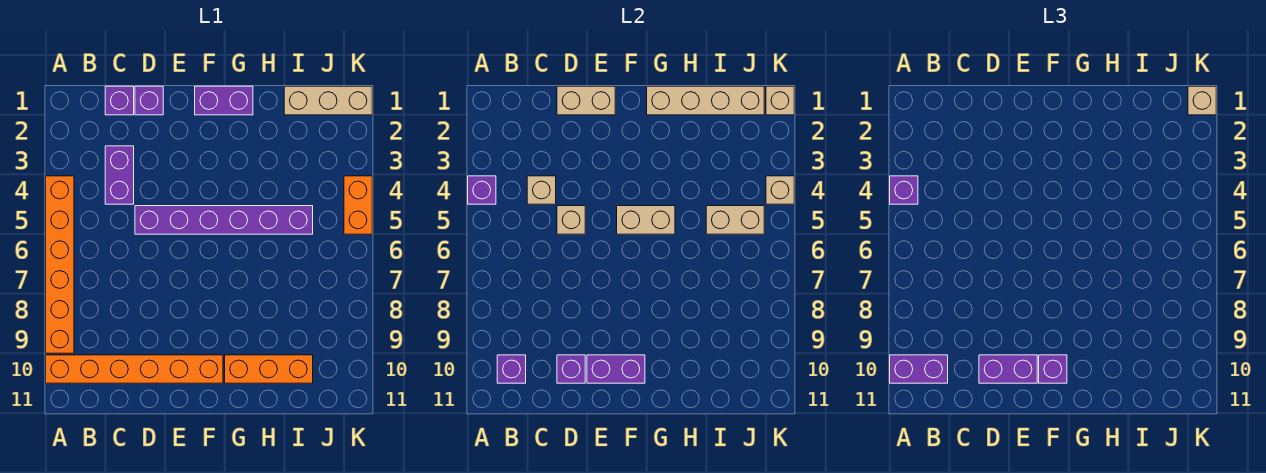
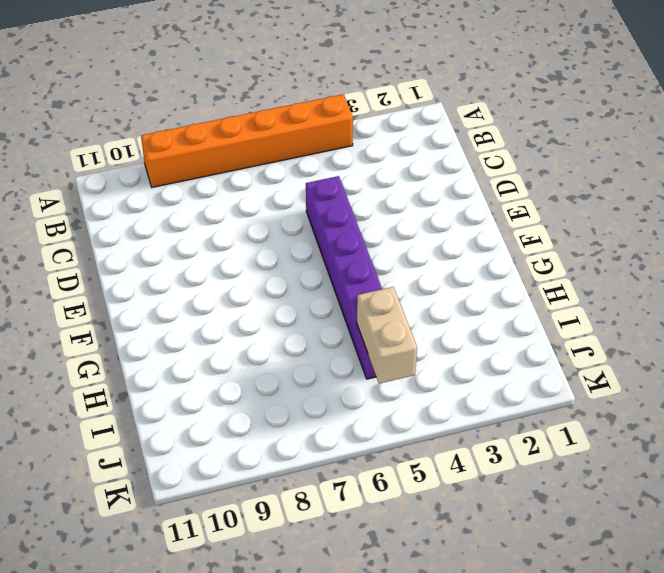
none -> orange 1x6 brick [46,355,223,383]
none -> purple 1x1 brick [105,86,134,115]
none -> purple 1x2 brick [105,146,134,204]

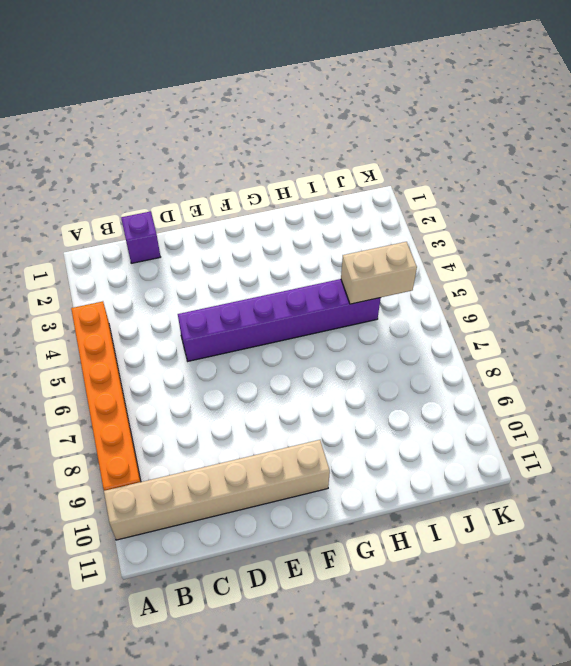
tan 1x6 brick [104,440,330,540] -> orange 1x6 brick [46,355,223,383]
none -> purple 1x2 brick [105,146,134,204]
none -> purple 1x1 brick [135,86,163,115]
none -> purple 1x2 brick [195,86,253,115]

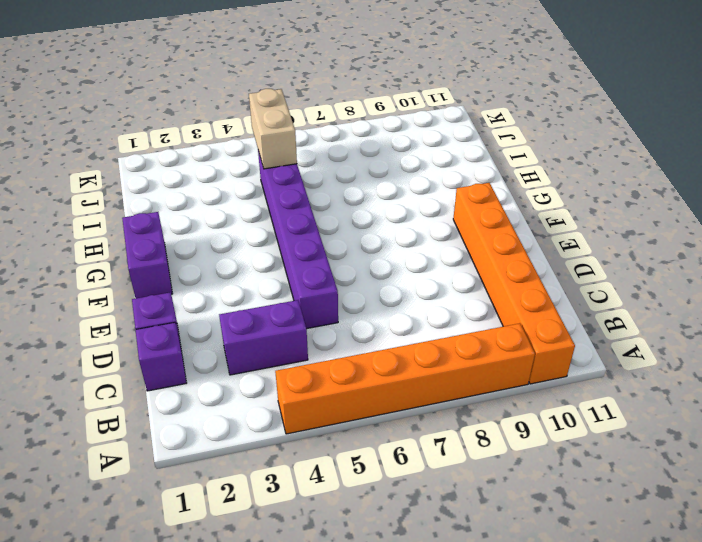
none -> orange 1x3 brick [225,355,313,383]
none -> tan 1x3 brick [284,86,372,115]
none -> orange 1x2 brick [344,176,372,234]

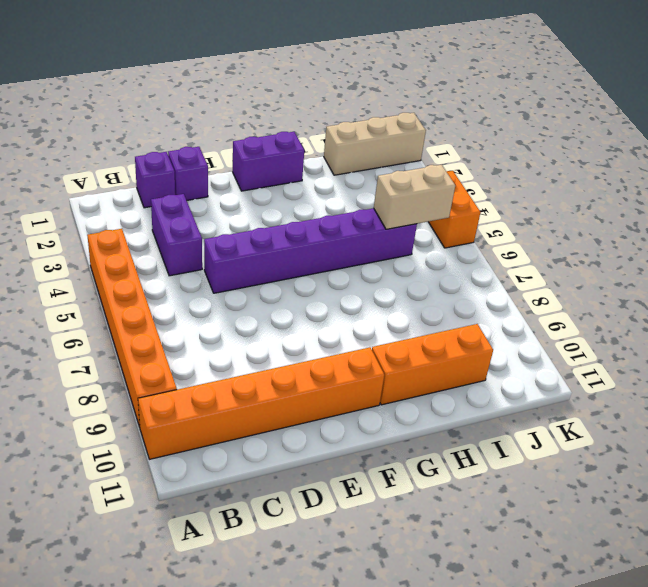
none -> purple 1x1 brick [468,176,496,204]
none -> purple 1x1 brick [497,355,526,383]
none -> tan 1x1 brick [527,176,556,204]

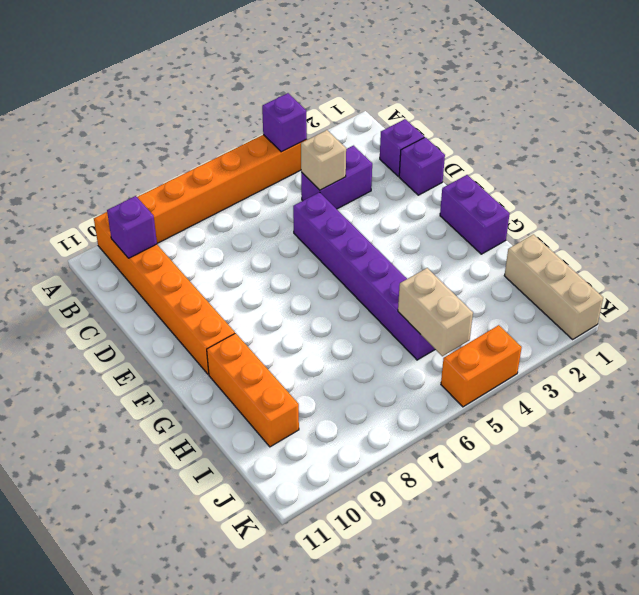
none -> tan 1x2 brick [557,86,615,115]
none -> tan 1x1 brick [557,206,585,234]
none -> purple 1x1 brick [557,355,585,383]

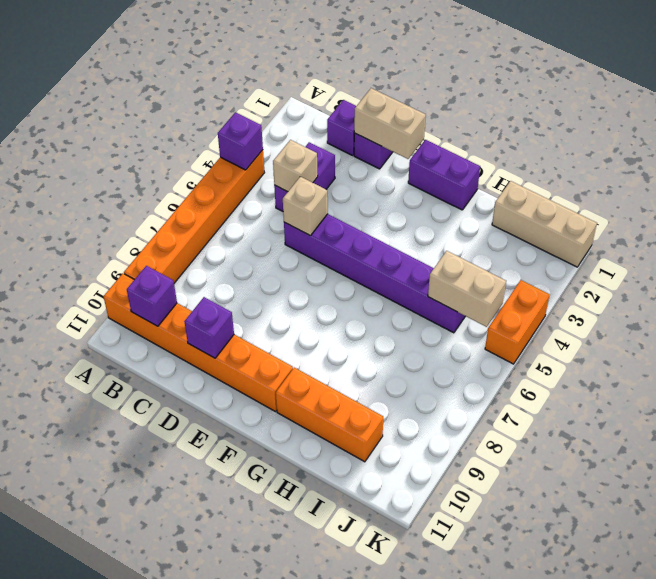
none -> purple 1x2 brick [587,355,645,383]
none -> tan 1x2 brick [617,206,675,234]
none -> tan 1x4 brick [647,86,764,115]

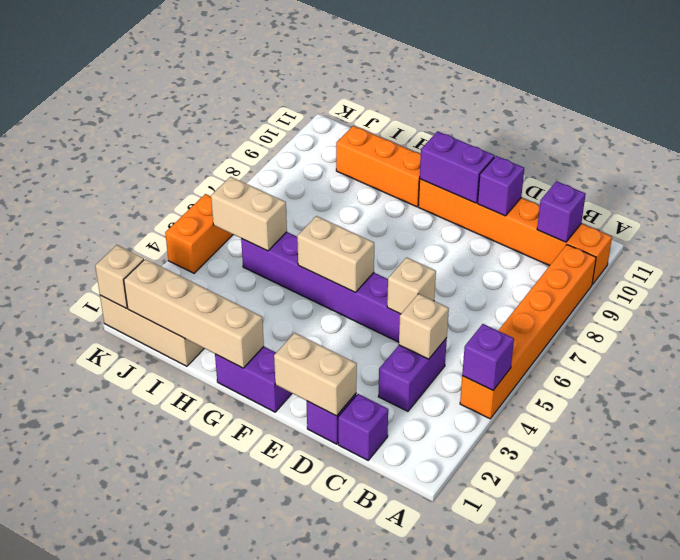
none -> tan 1x1 brick [766,176,794,204]
none -> purple 1x1 brick [890,176,918,204]
none -> purple 1x2 brick [890,355,948,383]

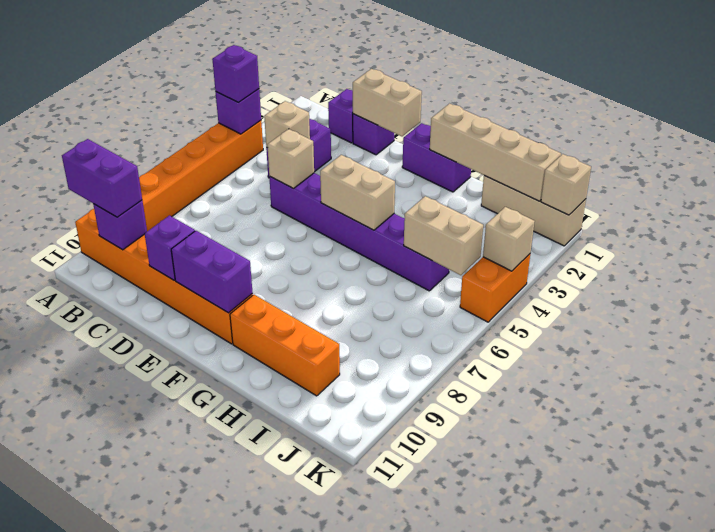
none -> purple 1x2 brick [979,355,1037,383]
none -> purple 1x1 brick [1039,355,1067,383]
none -> tan 1x1 brick [1188,86,1216,115]

